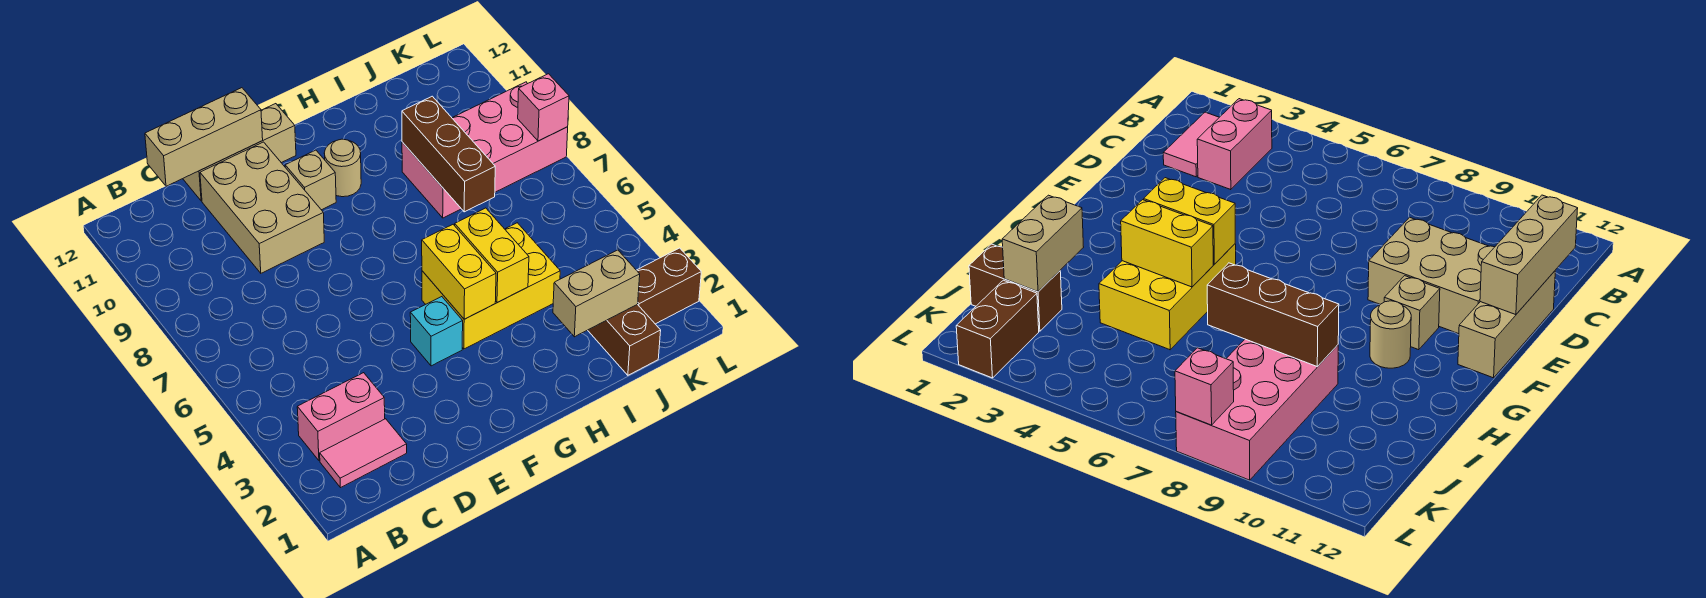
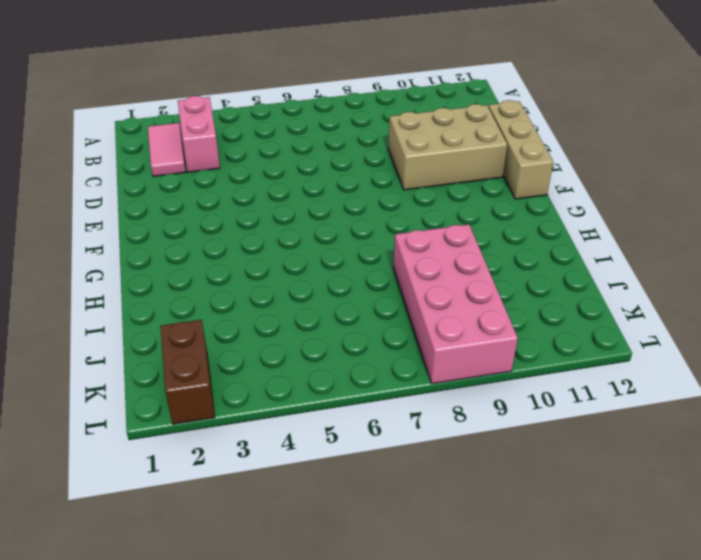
none -> cyan 1x1 brick [410,297,463,366]
none -> tan 1x1 brick [285,150,336,210]
none -> yellow 2x3 brick [422,223,560,349]

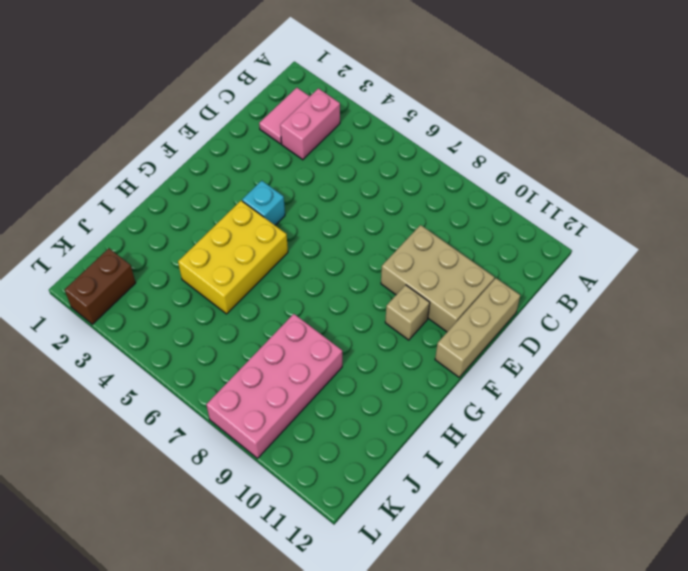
none -> tan 1x1 round brick [324,139,361,197]
none -> brown 1x2 brick [588,304,661,375]
none -> tan 1x3 brick [145,88,263,186]

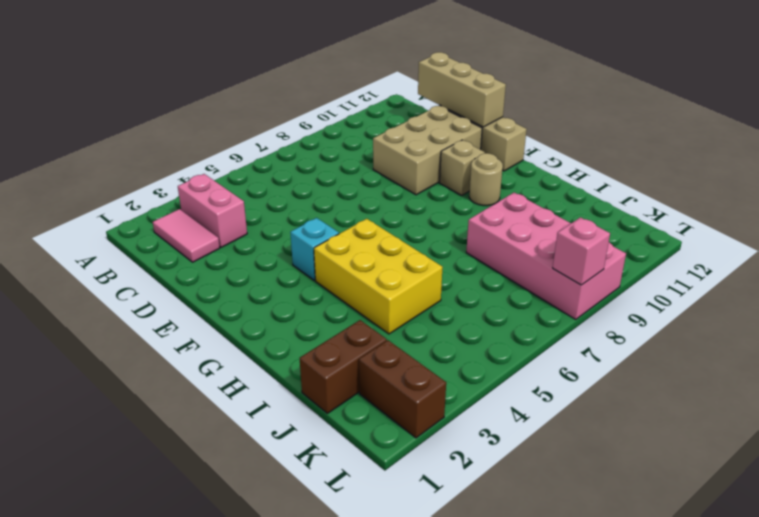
none -> yellow 1x2 brick [422,225,496,319]
none -> yellow 1x2 brick [455,208,529,303]
none -> tan 1x2 brick [553,250,640,337]

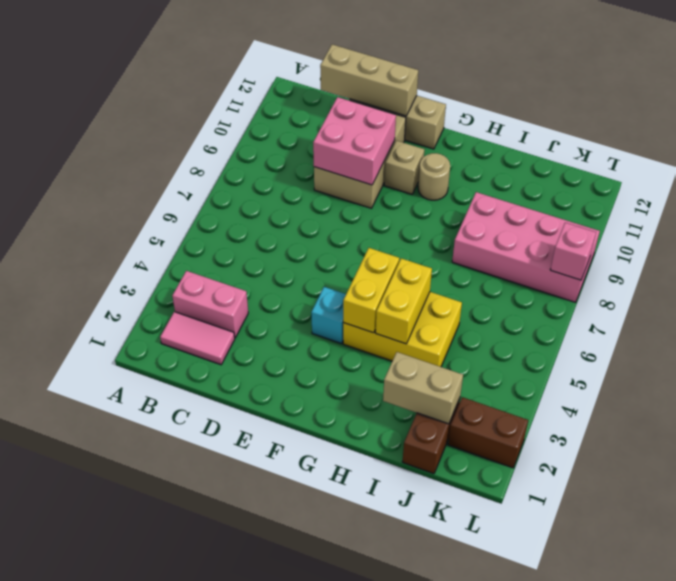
pink 2x2 brick [313,97,396,185] -> none
none -> brown 1x3 brick [402,96,495,212]

